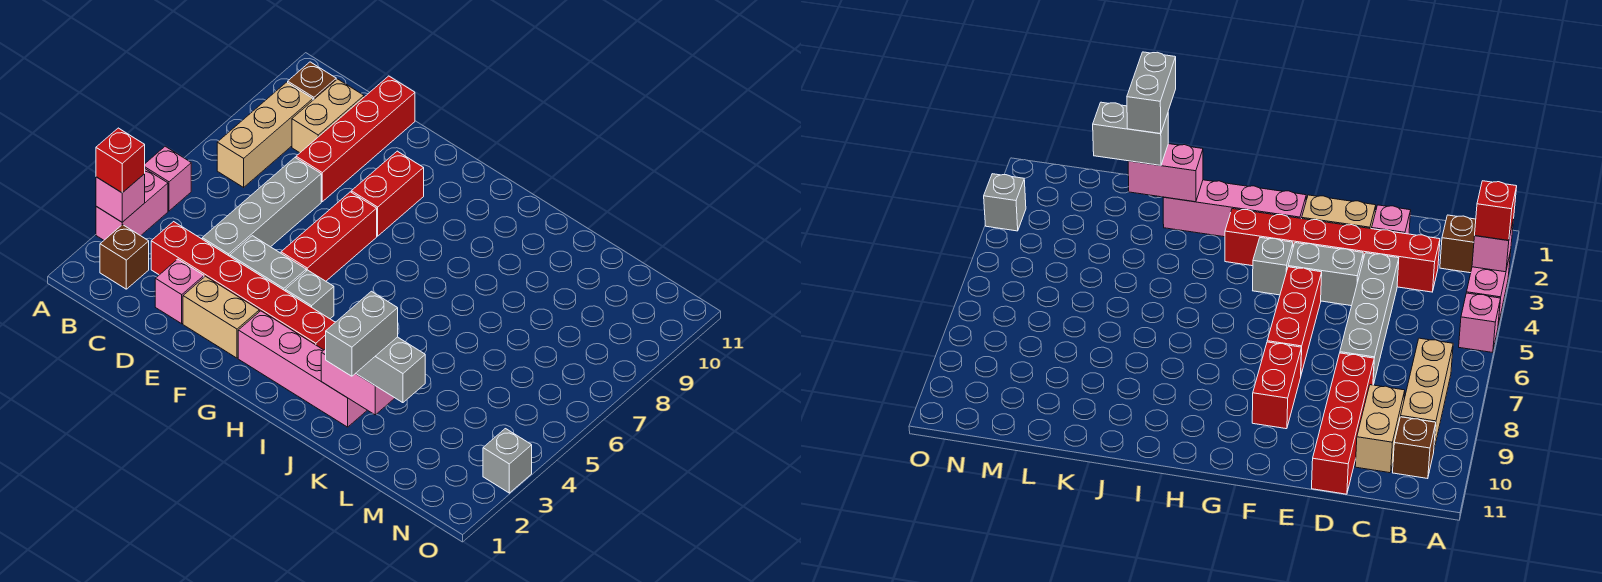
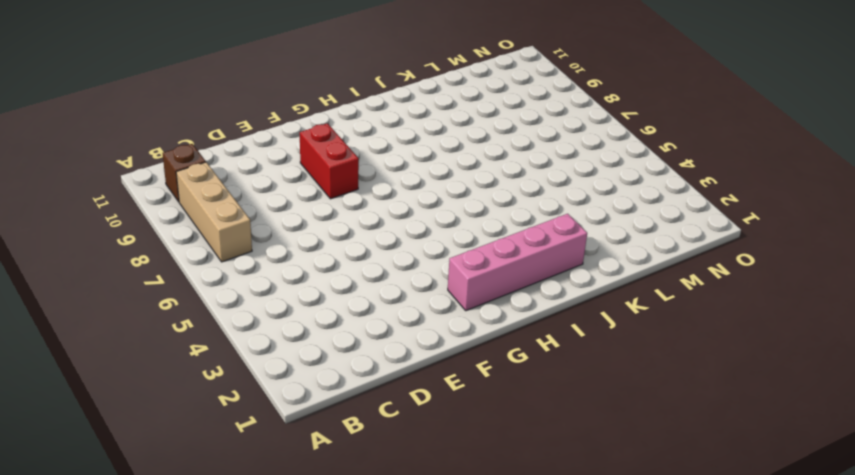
none -> pink 1x2 brick [96,169,168,240]
none -> pink 1x1 brick [145,146,191,211]
none -> brown 1x1 brick [100,225,149,289]

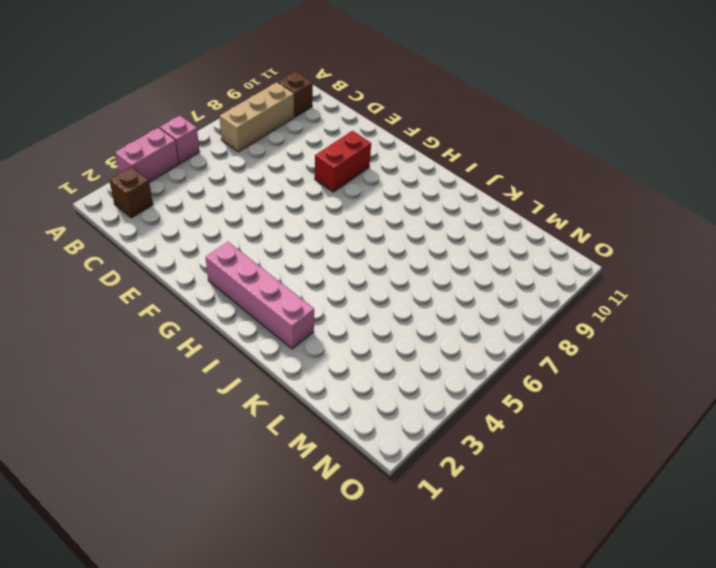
none -> red 1x6 brick [151,222,335,350]
none -> tan 1x2 brick [292,79,364,153]
none -> pink 1x1 brick [155,259,204,324]

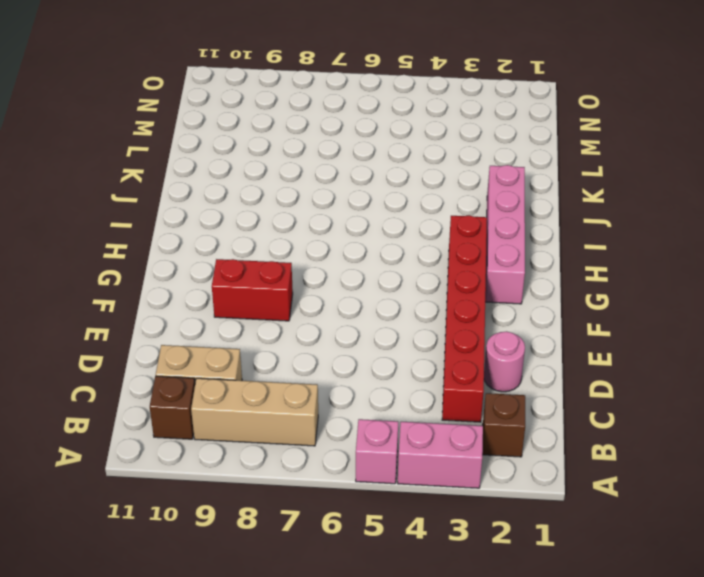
pink 1x1 round brick [484,331,525,392] -> pink 1x1 brick [155,259,204,324]
none -> grey 1x4 brick [202,158,321,256]
none -> red 1x4 brick [296,76,415,202]
none -> tan 1x2 brick [183,276,259,358]

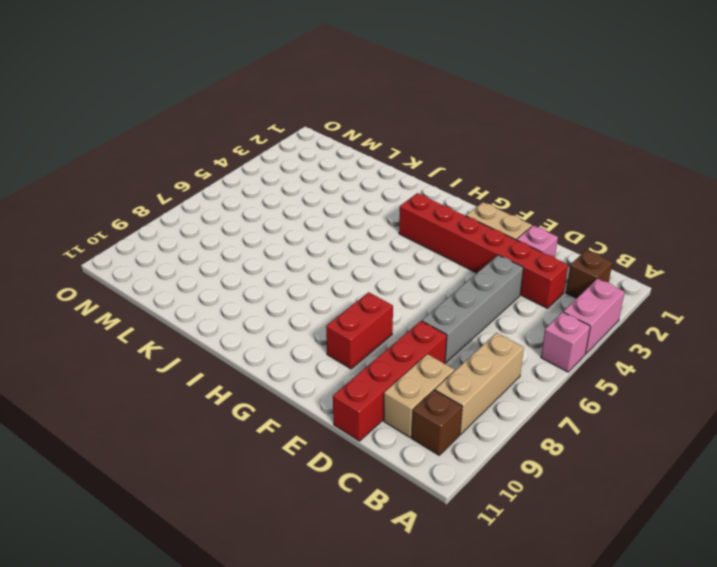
none -> grey 1x2 brick [230,236,306,291]
none -> red 1x3 brick [281,192,377,281]
none -> pink 1x4 brick [238,311,367,427]

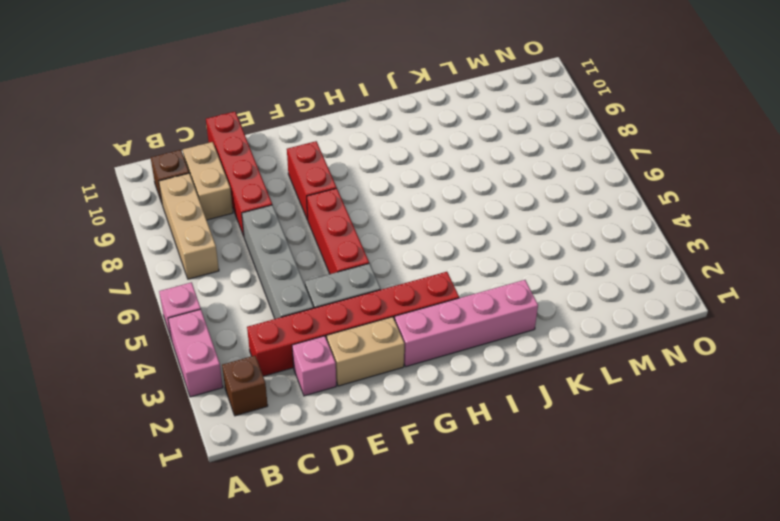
none -> grey 1x1 brick [285,270,334,319]
none -> grey 1x1 brick [483,429,532,493]
none -> pink 1x1 brick [96,174,145,222]

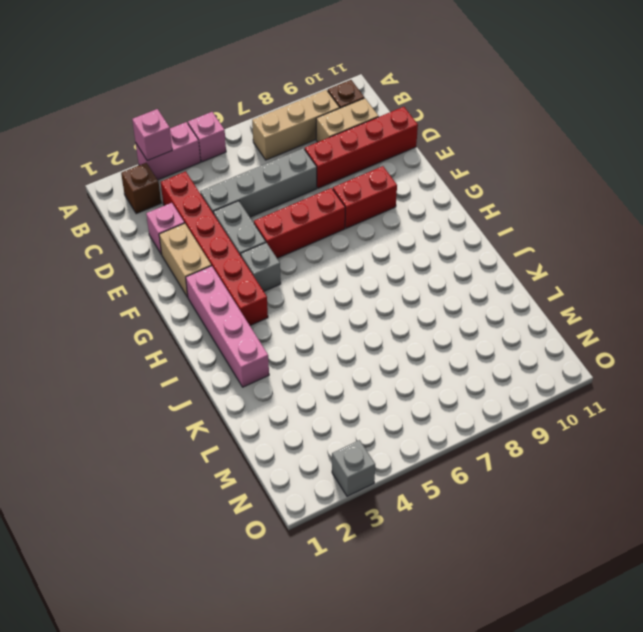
none -> pink 1x2 brick [321,349,395,415]
none -> red 1x1 brick [96,128,145,193]
none -> grey 1x2 brick [356,337,425,403]

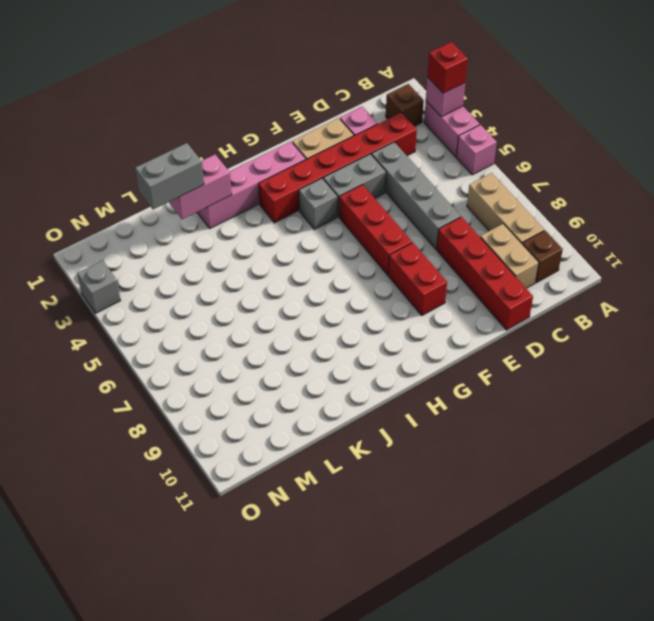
none -> grey 1x2 brick [326,291,398,376]

